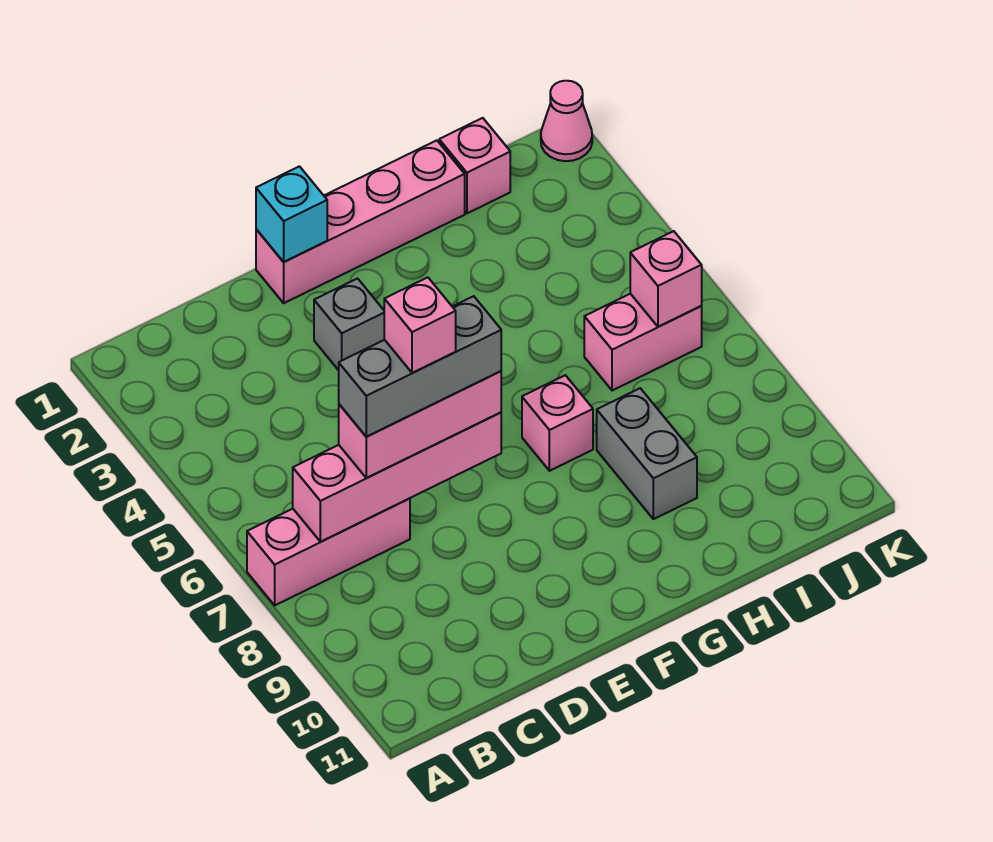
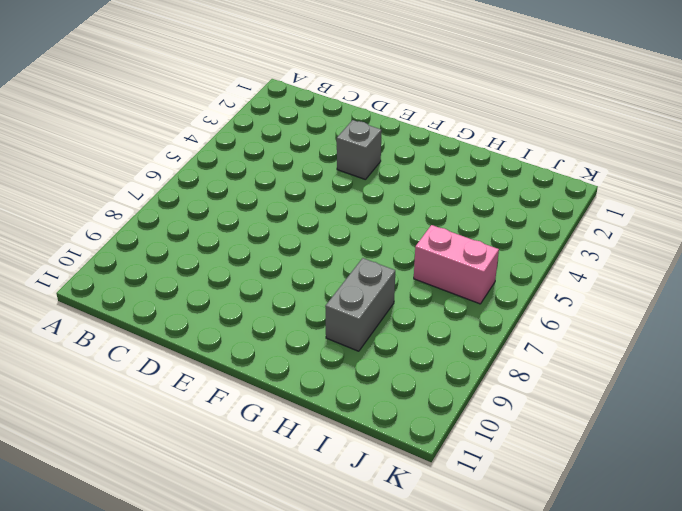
none -> pink 1x3 brick [247,498,410,605]
none -> pink 1x4 brick [256,140,465,303]
none -> pink 1x1 brick [522,375,593,471]

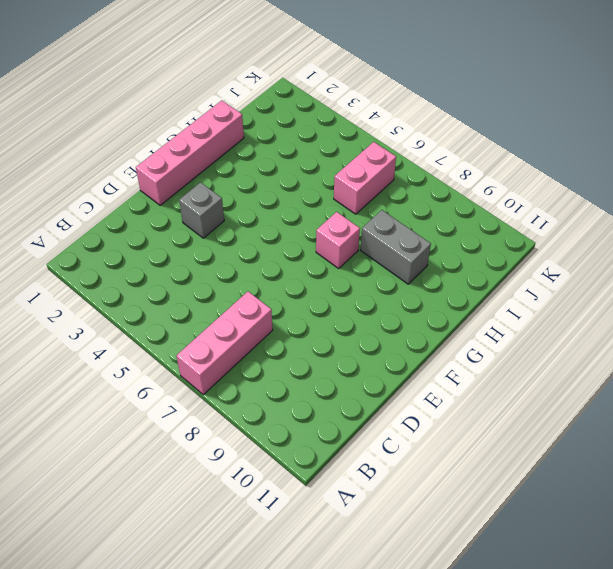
none -> pink 1x1 brick [439,118,510,213]
none -> pink 1x1 cone [541,81,592,161]
none -> pink 1x4 brick [293,412,501,542]

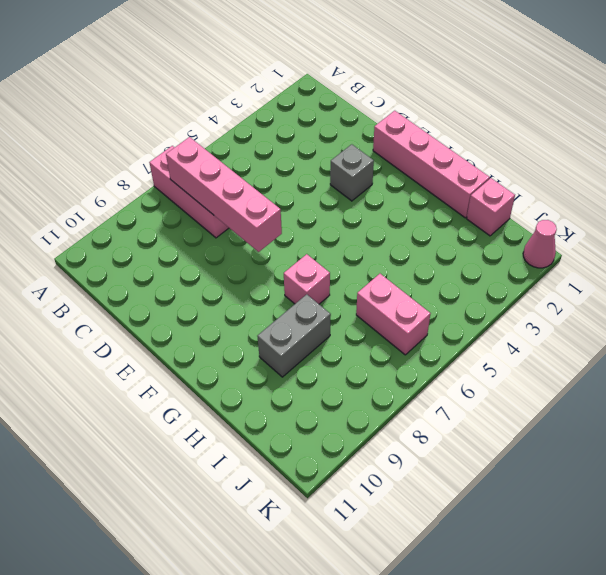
none -> cyan 1x1 brick [256,166,327,262]
none -> pink 1x1 brick [630,231,702,327]
none -> pink 1x3 brick [339,371,501,478]

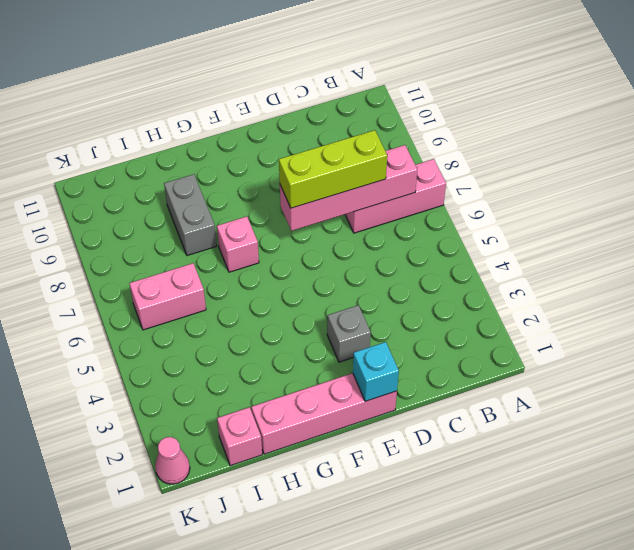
lime 1x3 brick [279,130,387,208] -> pink 1x3 brick [339,371,501,478]
none -> pink 1x1 brick [630,231,702,327]
none -> grey 1x3 brick [339,296,501,437]
none -> pink 1x1 brick [384,277,456,373]

